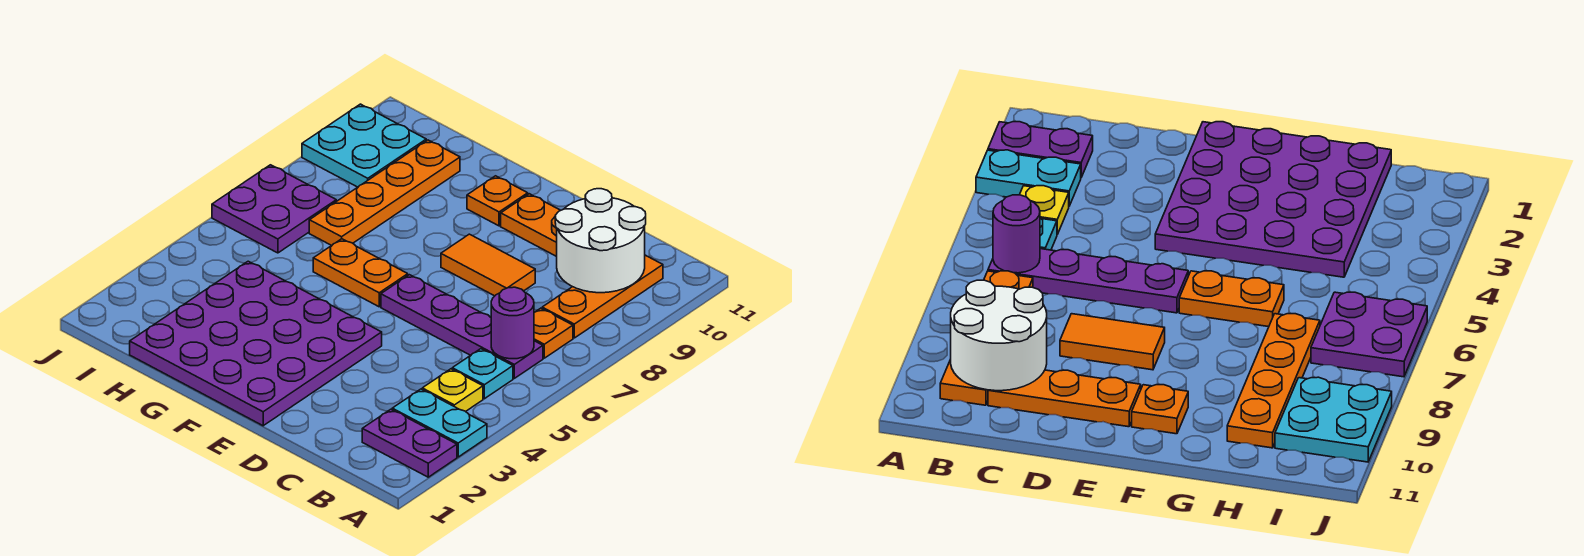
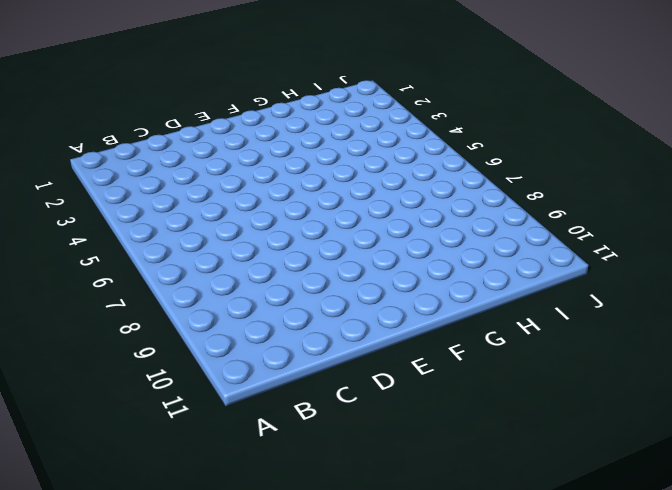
none -> purple 1x2 plate [362,409,457,477]
none -> cyan 1x2 plate [392,389,487,457]
none -> yellow 1x1 plate [422,369,483,411]

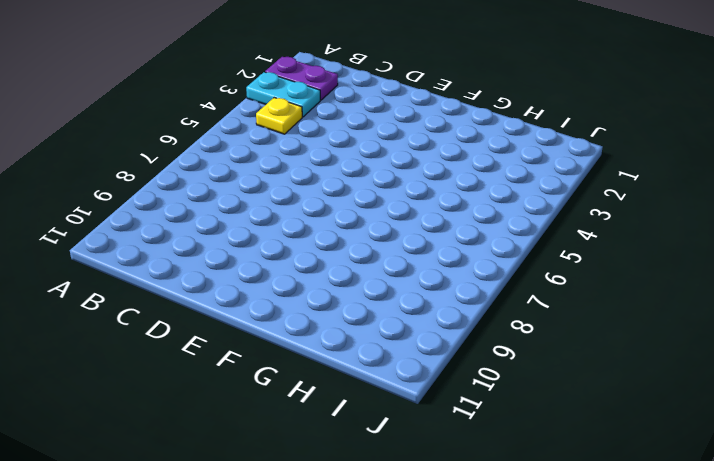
none -> cyan 1x1 plate [452,349,513,399]
none -> purple 1x4 plate [381,275,543,378]
none -> orange 1x1 plate [534,308,573,358]

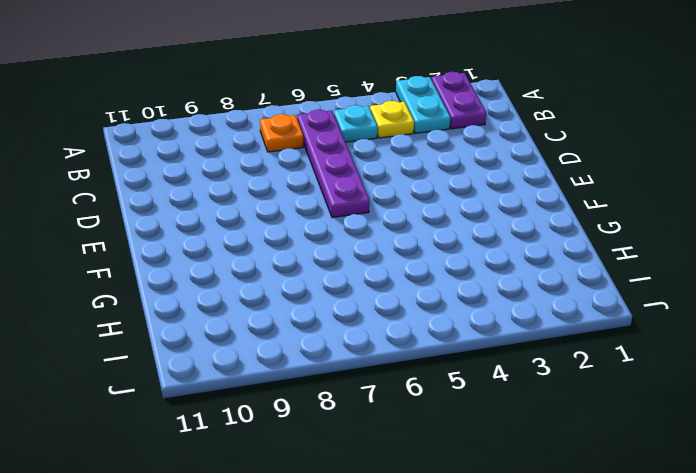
none -> orange 1x3 plate [542,255,663,338]
none -> orange 1x3 plate [501,194,561,257]
none -> orange 1x2 tile [441,234,535,296]

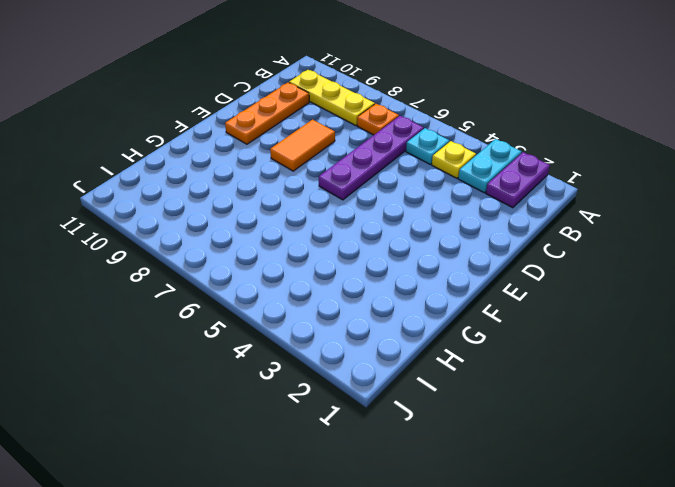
yellow 1x3 plate [289,70,375,126] -> orange 1x3 plate [542,255,663,338]
none -> purple 4x4 plate [130,261,382,426]
none -> orange 1x2 plate [313,239,408,307]
none -> orange 1x1 plate [467,176,528,226]

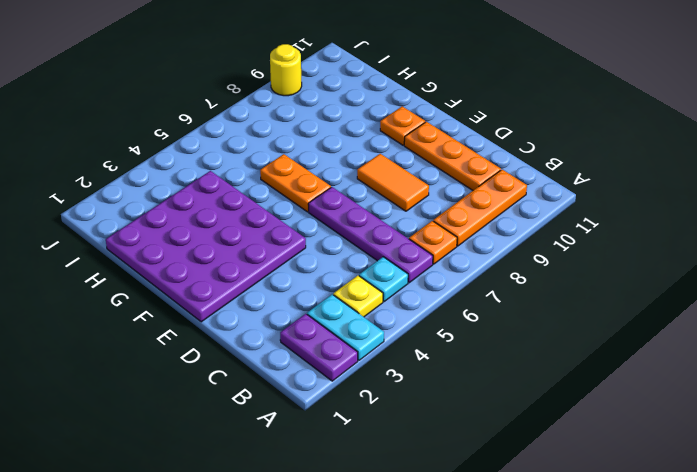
yellow 1x1 round brick [270,44,302,96] -> cyan 2x2 plate [302,104,426,187]
none -> orange 1x4 plate [309,140,460,245]
none -> purple 2x2 plate [212,165,336,253]
none -> purple 1x1 round brick [491,287,534,359]

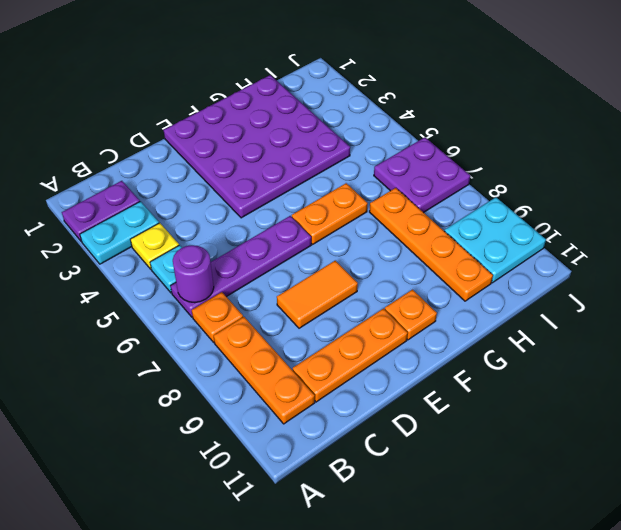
none -> white 2x2 round brick [555,189,646,293]

